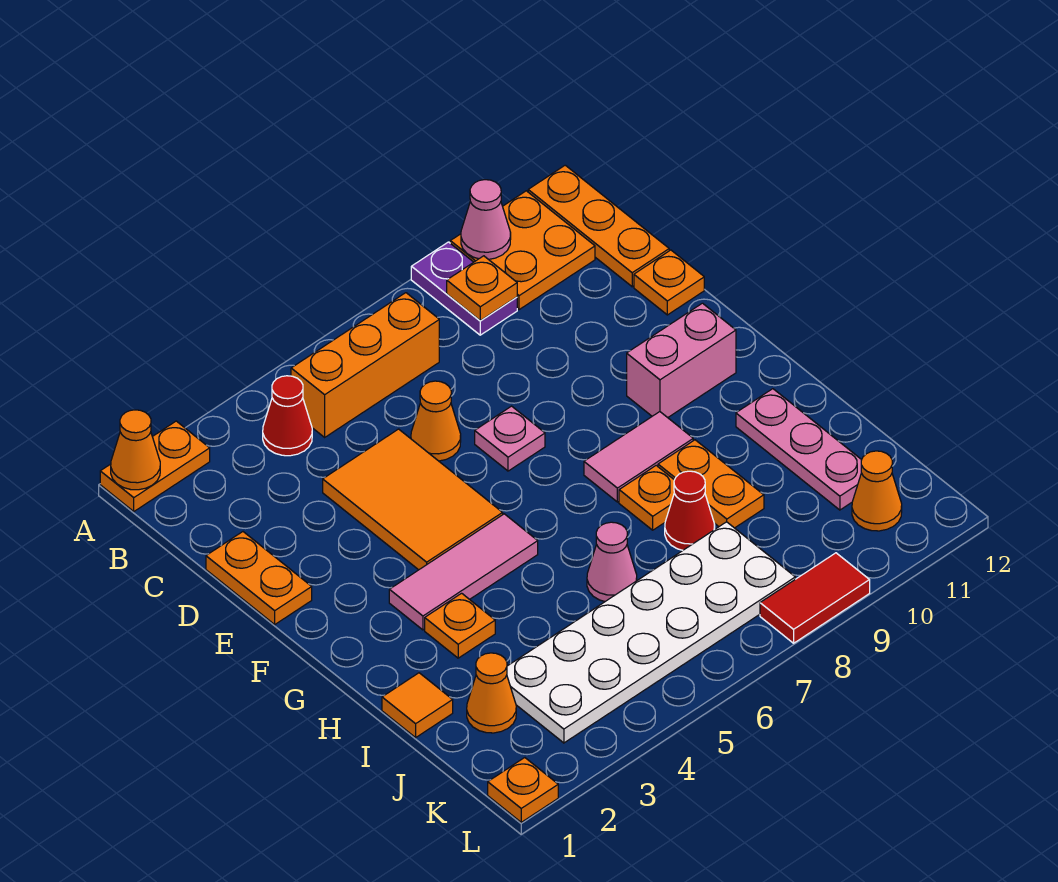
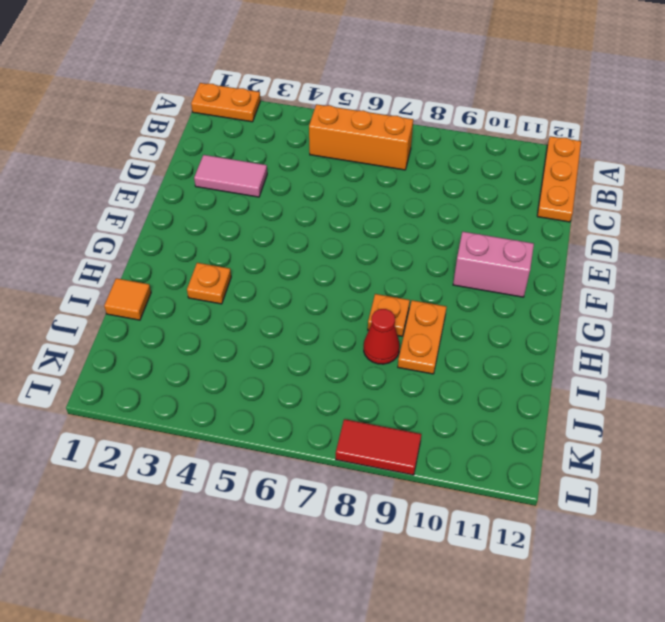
pink 1x2 tile [194,155,267,197] -> pink 1x2 tile moved to [584,412,693,502]
none -> purple 1x2 plate [411,242,517,335]
none -> orange 2x2 plate [450,191,595,310]
none -> red 1x1 cone [263,376,312,456]

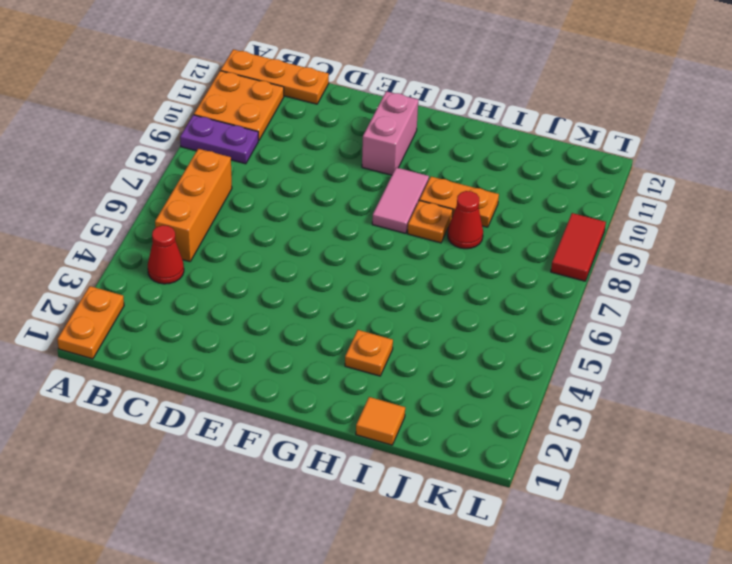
none -> orange 1x2 plate [206,532,312,624]
none -> orange 2x3 tile [323,429,503,570]
none -> orange 1x1 cone [411,381,461,461]

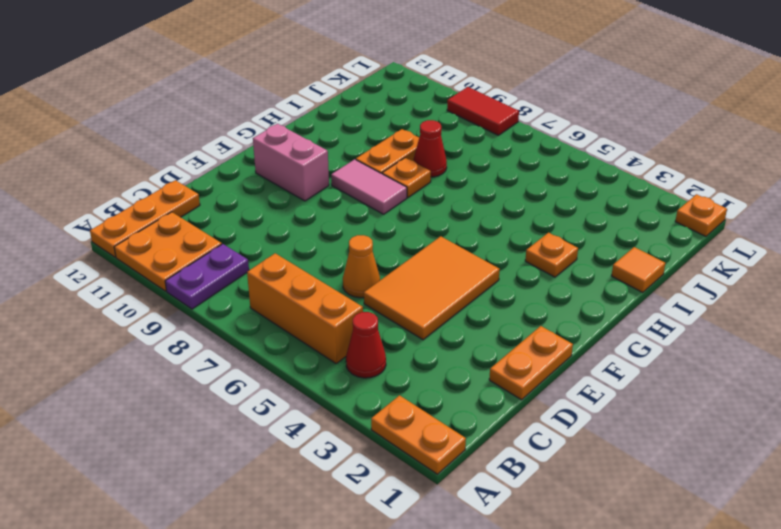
none -> orange 1x1 plate [634,250,704,315]
none -> pink 1x1 plate [475,406,545,471]
none -> pink 1x3 tile [389,514,538,630]

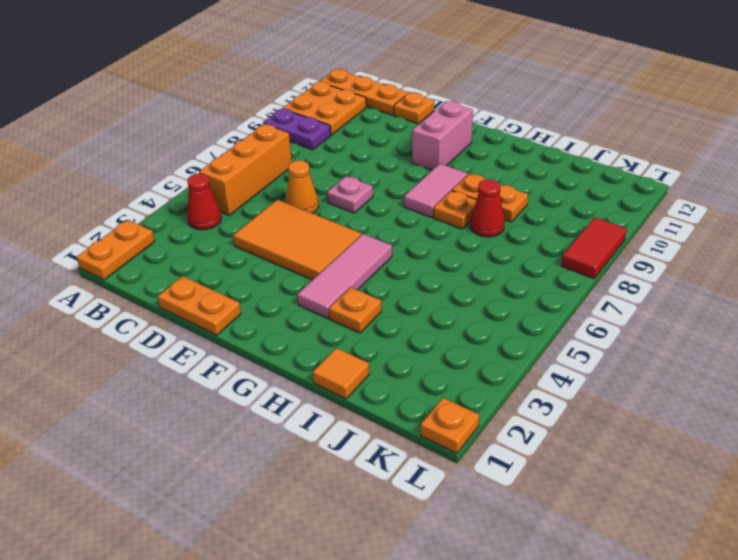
none -> pink 1x3 plate [736,389,861,510]
none -> pink 1x1 cone [587,522,637,601]
none -> orange 1x1 cone [467,653,516,733]

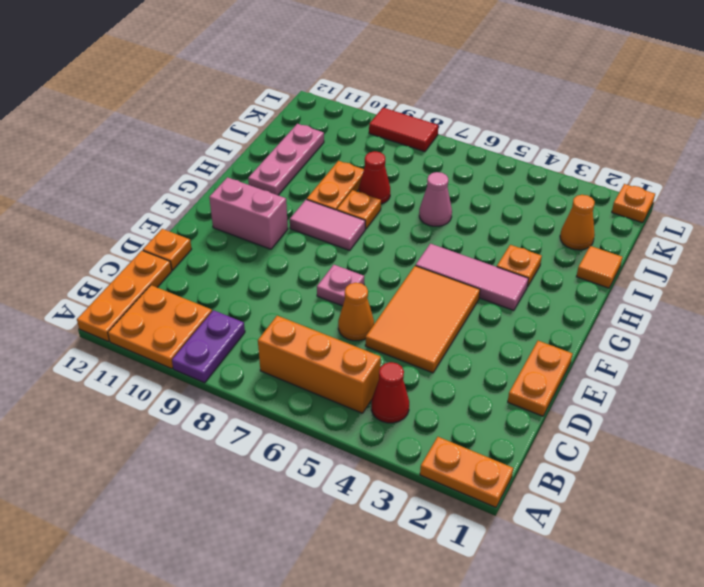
none -> white 2x6 plate [507,522,795,743]
none -> orange 1x1 cone [852,451,902,531]
none -> orange 1x1 cone [111,410,160,490]

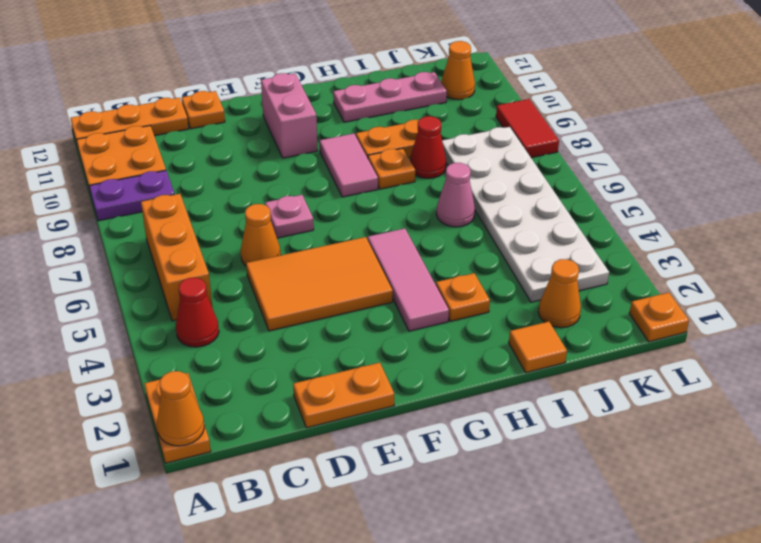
none -> pink 1x1 cone [461,180,511,260]
none -> orange 1x1 plate [447,256,517,321]

